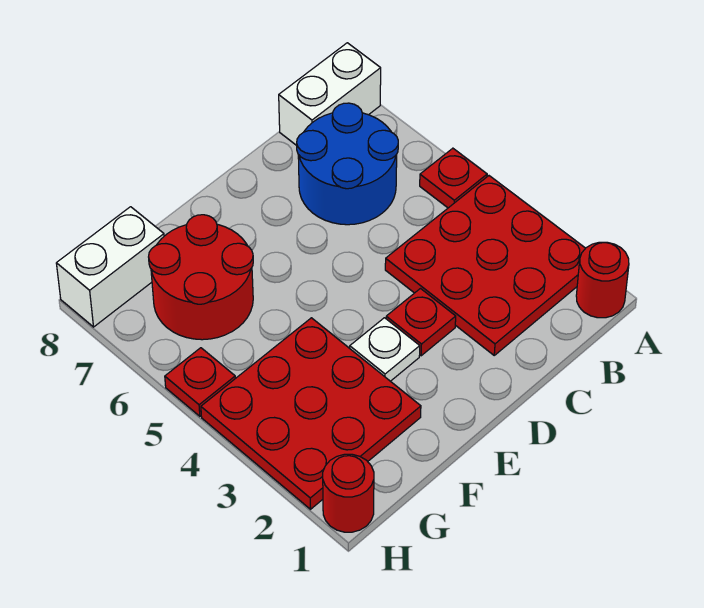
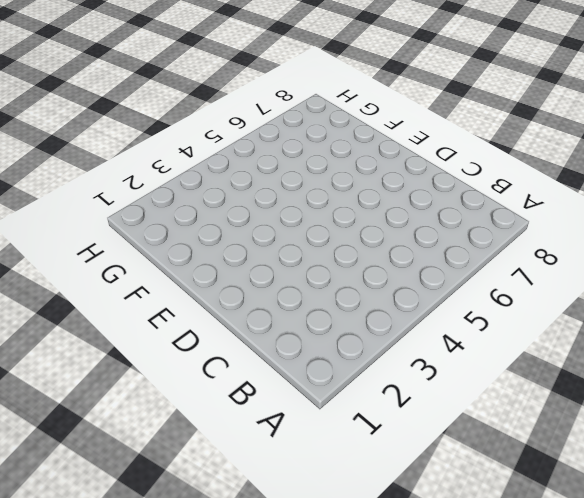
none -> red 1x1 round brick [576,242,629,318]
none -> red 3x3 plate [385,176,585,355]
none -> red 1x1 plate [420,148,487,208]

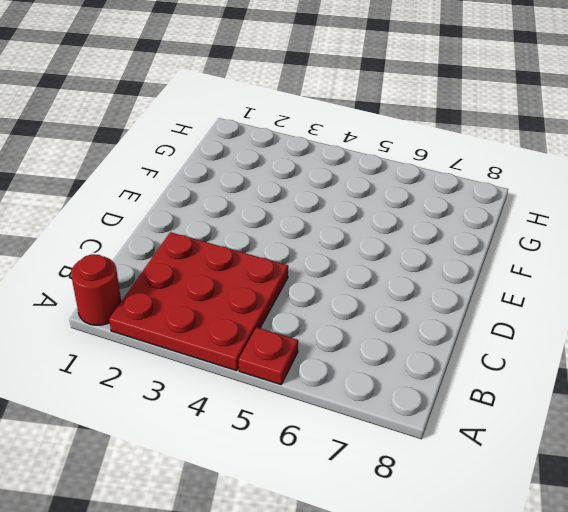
none -> white 1x2 brick [279,43,381,146]
none -> blue 2x2 round brick [297,103,398,225]
none -> red 1x1 plate [386,289,456,356]

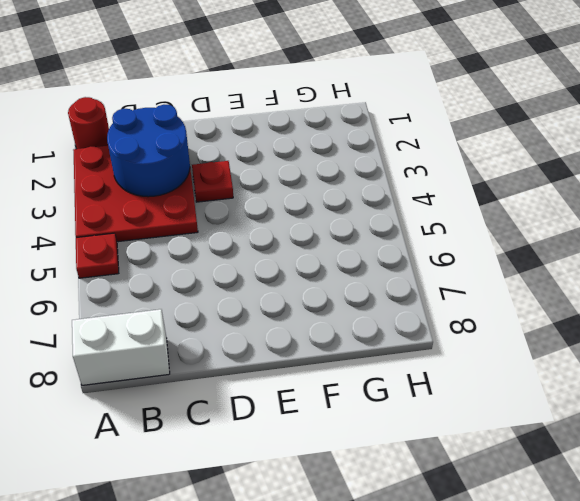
blue 2x2 round brick [107,105,190,197] -> blue 2x2 round brick moved to [297,103,398,225]
none -> white 1x1 plate [350,318,420,381]
none -> red 3x3 plate [201,318,421,509]
none -> red 2x2 round brick [149,215,253,340]

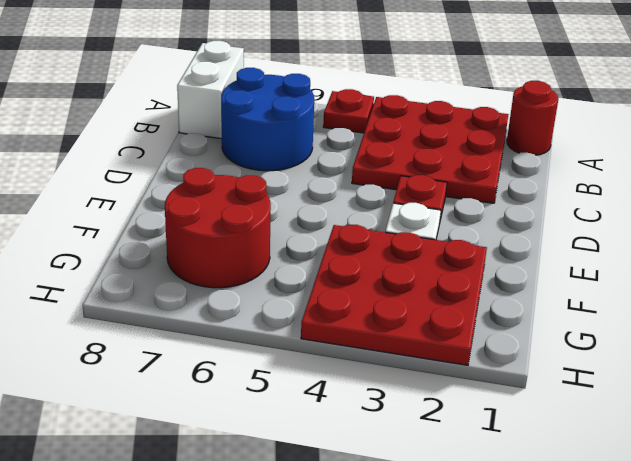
none -> white 1x2 brick [56,207,164,327]
none -> red 1x1 round brick [323,454,374,532]
none -> red 1x1 plate [165,348,235,416]

